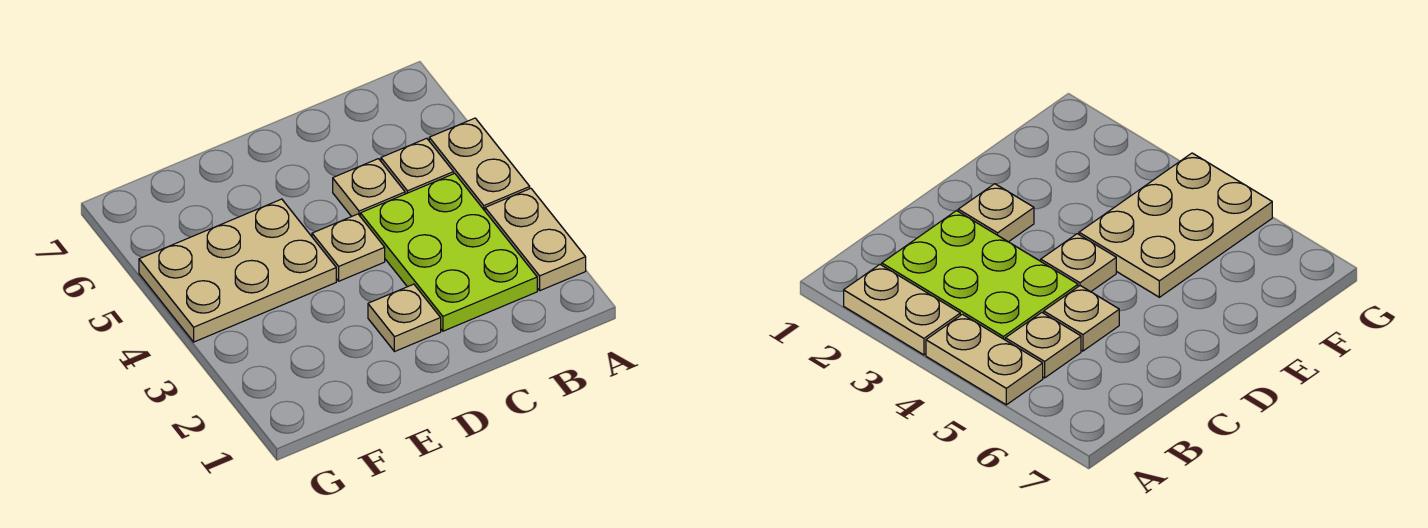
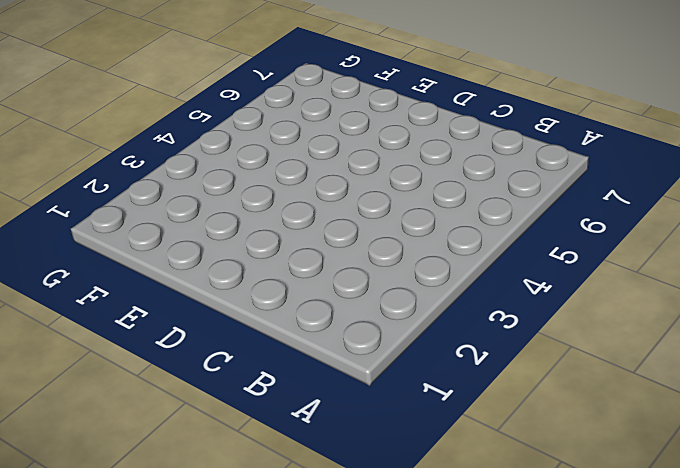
none -> tan 1x2 plate [485,188,586,291]
none -> tan 1x2 plate [429,118,530,211]

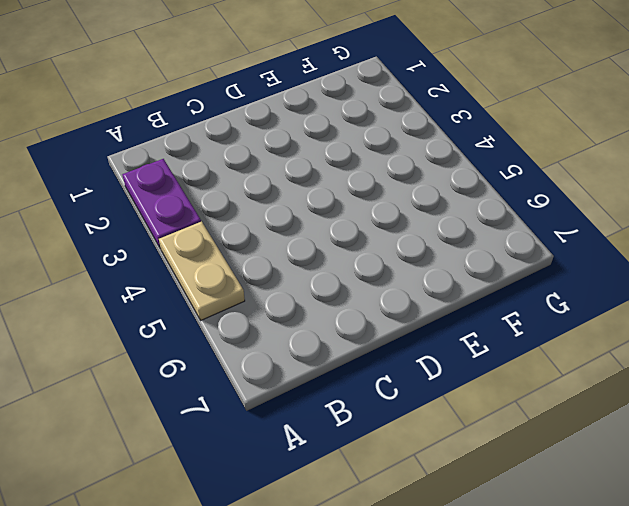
purple 1x2 plate [122,159,201,249] -> tan 1x2 plate [485,188,586,291]
none -> lime 2x3 plate [360,173,537,331]
none -> tan 1x1 plate [381,138,454,194]

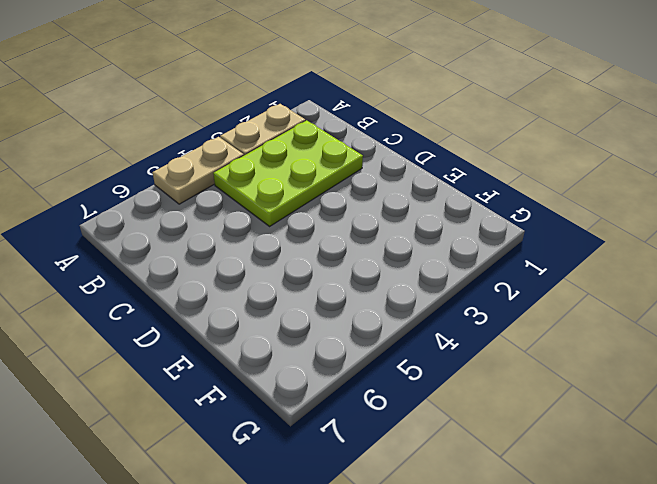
none -> tan 1x1 plate [381,138,454,194]
none -> tan 1x1 plate [333,159,405,217]

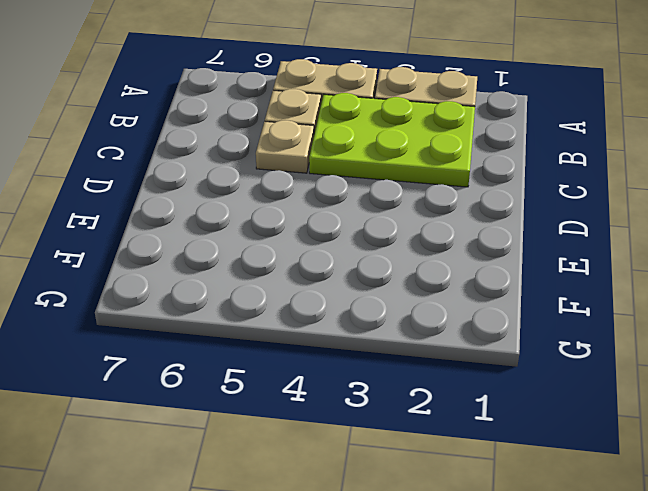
none -> tan 1x1 plate [368,284,441,352]
none -> tan 1x1 plate [312,214,385,281]

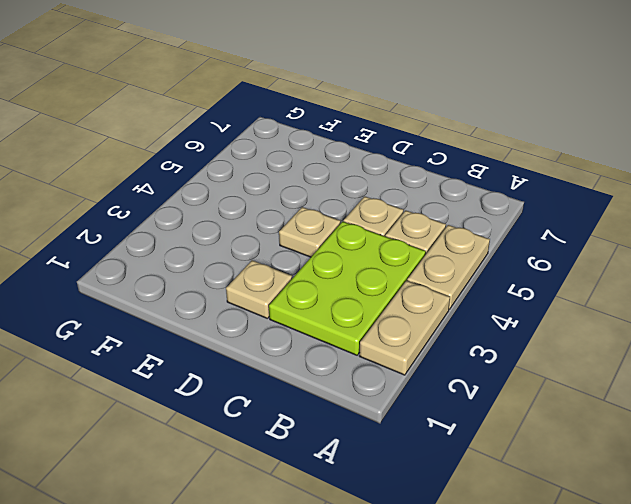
none -> tan 2x3 plate [139,199,336,342]

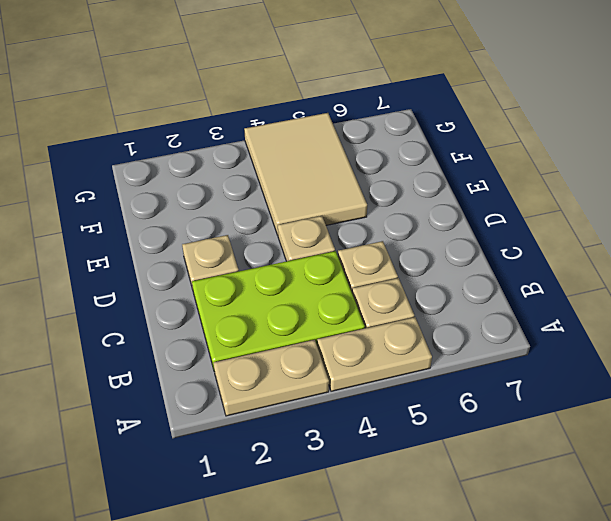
tan 2x3 tile [244,113,367,235] -> tan 2x3 plate [139,199,336,342]

